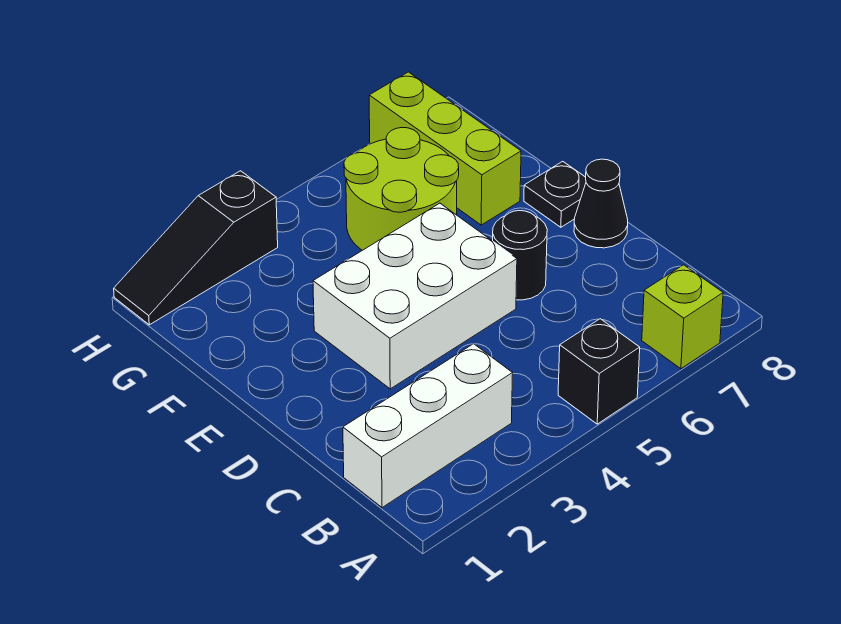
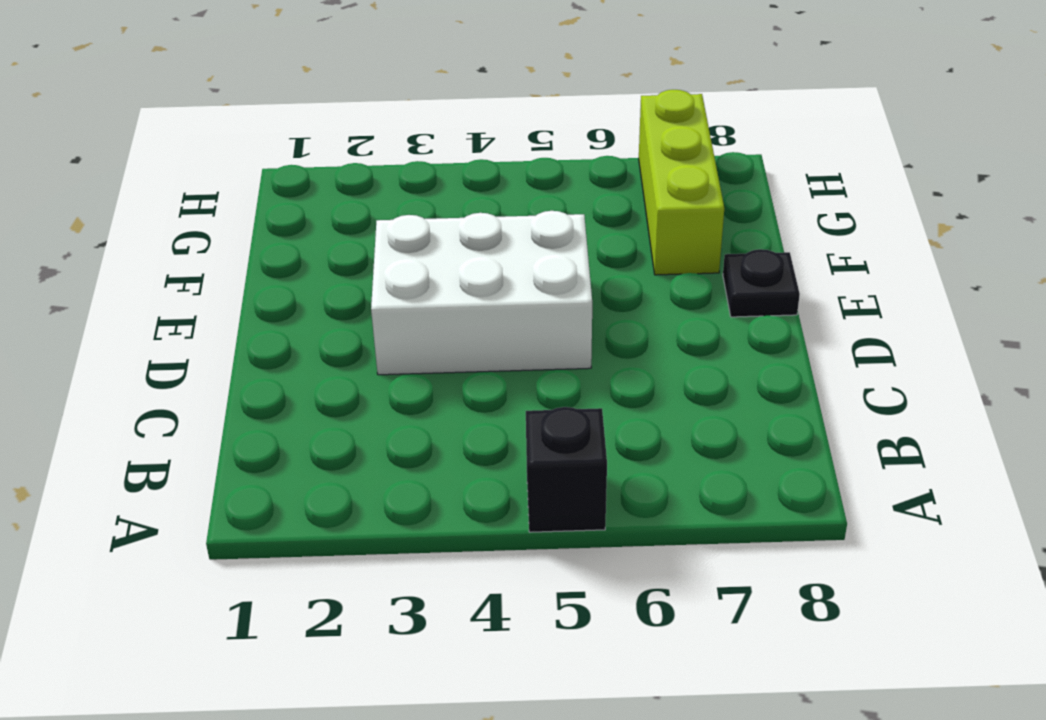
none -> lime 1x1 brick [642,265,723,369]
none -> white 1x3 brick [343,344,513,508]

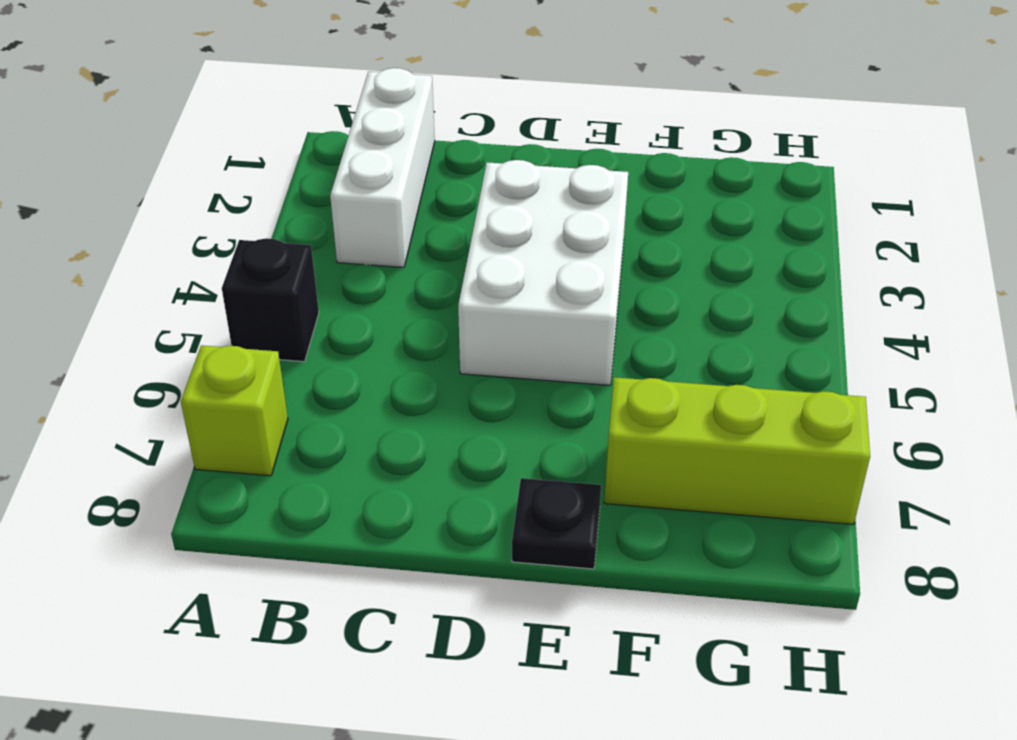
none -> black 1x1 round brick [493,211,547,300]
none -> black 1x1 cone [574,159,628,248]

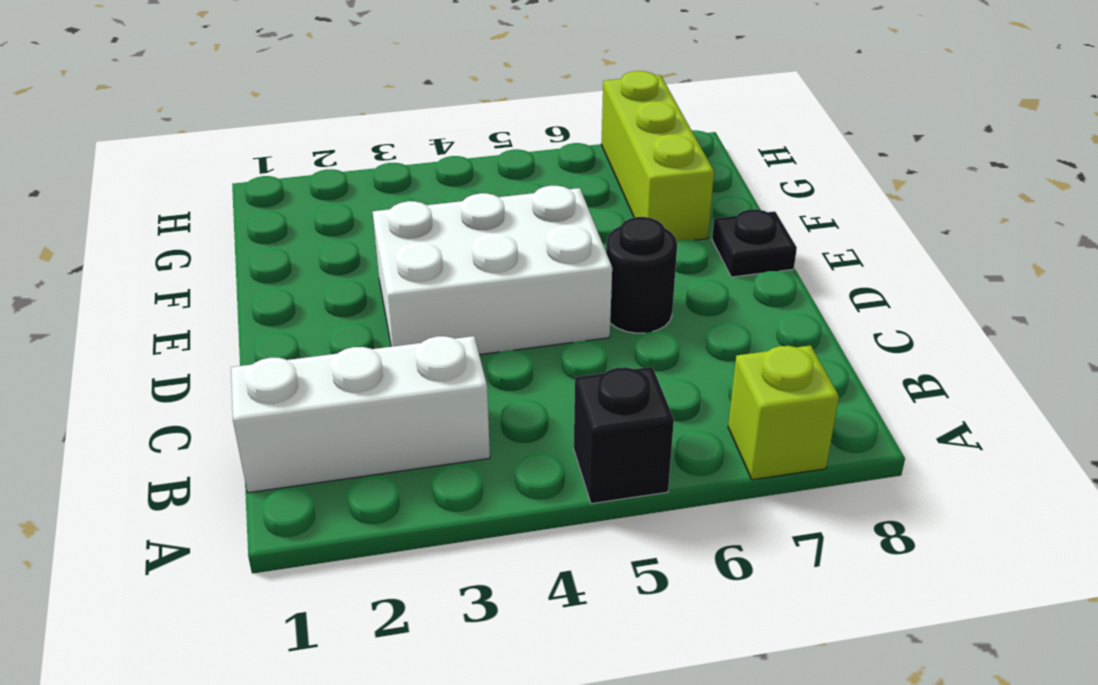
none -> black 1x1 cone [574,159,628,248]
none -> lime 2x2 round brick [344,128,459,250]

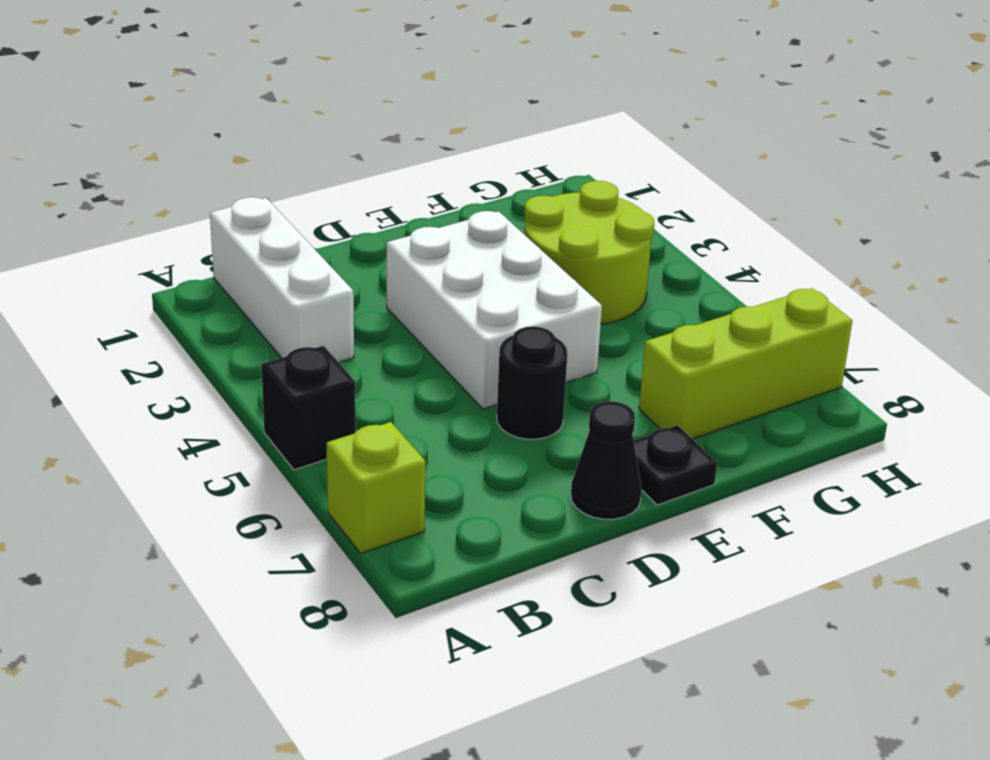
lime 2x2 round brick [524,181,654,324] -> lime 2x2 round brick moved to [344,128,459,250]
none -> black 1x3 slope [114,171,278,325]

